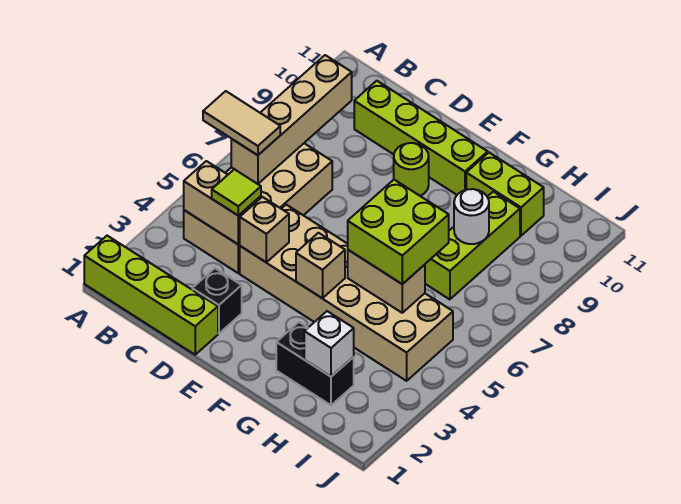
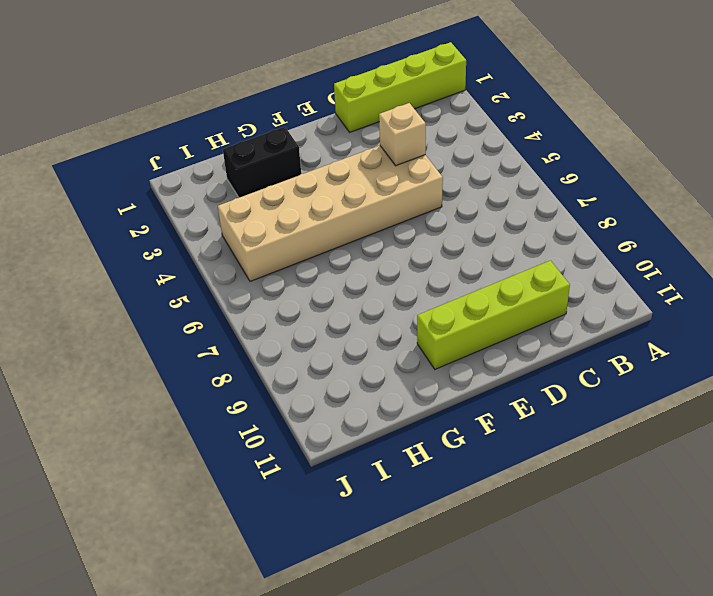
none -> tan 2x4 brick [184,143,332,273]
none -> black 1x1 brick [192,268,242,334]
none -> lime 1x1 round brick [394,143,429,196]

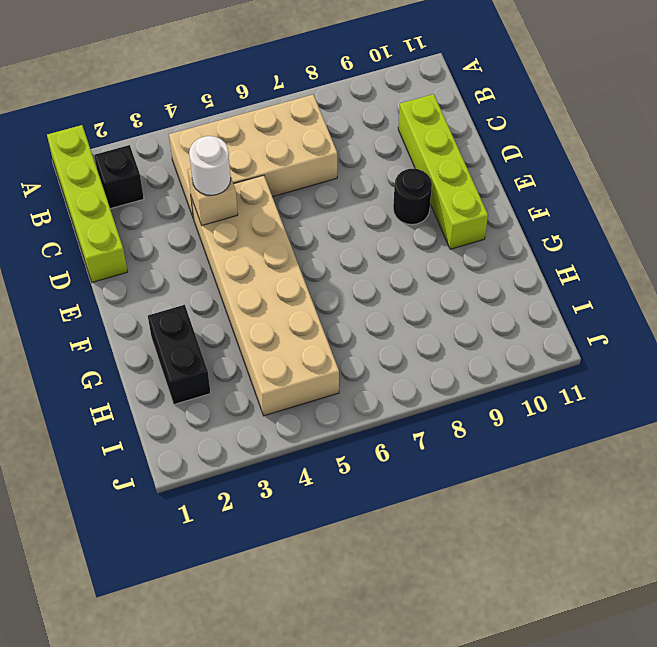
black 1x1 brick [94,145,144,209] -> black 1x1 brick moved to [192,268,242,334]
white 1x1 round brick [189,136,231,195] -> white 1x1 round brick moved to [454,189,489,244]
black 1x1 round brick [393,169,432,225] -> lime 1x1 round brick [394,143,429,196]
none -> lime 1x2 brick [466,153,544,236]
none -> lime 1x3 brick [425,192,520,299]
none -> tan 1x2 brick [184,161,261,245]

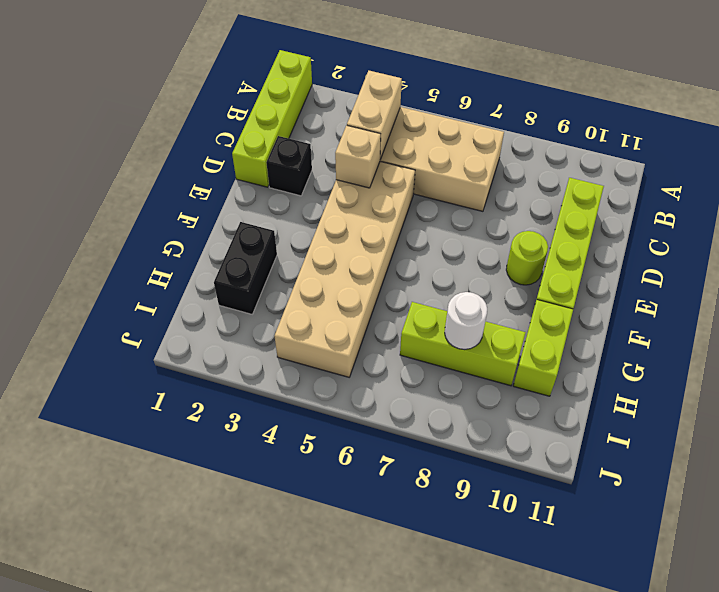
none -> tan 1x4 brick [231,55,352,184]
none -> tan 1x1 brick [296,233,345,298]
none -> tan 1x2 brick [348,250,425,313]

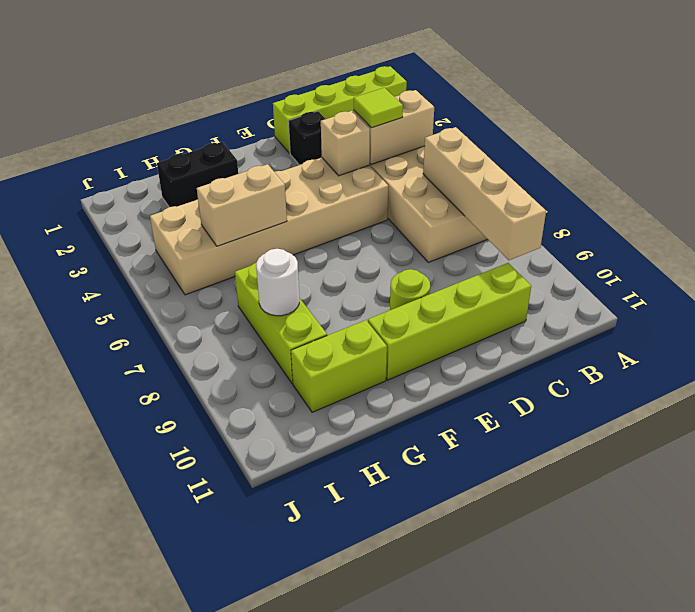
none -> tan 1x1 brick [296,233,345,298]
none -> white 1x1 brick [304,311,354,376]
none -> tan 1x2 tile [203,91,280,155]

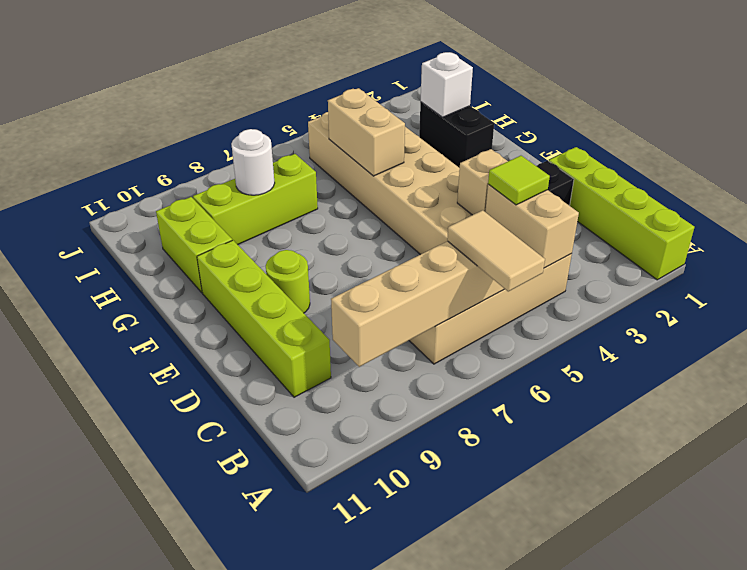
none -> tan 1x1 brick [296,233,345,298]
none -> lime 2x2 brick [348,180,449,284]

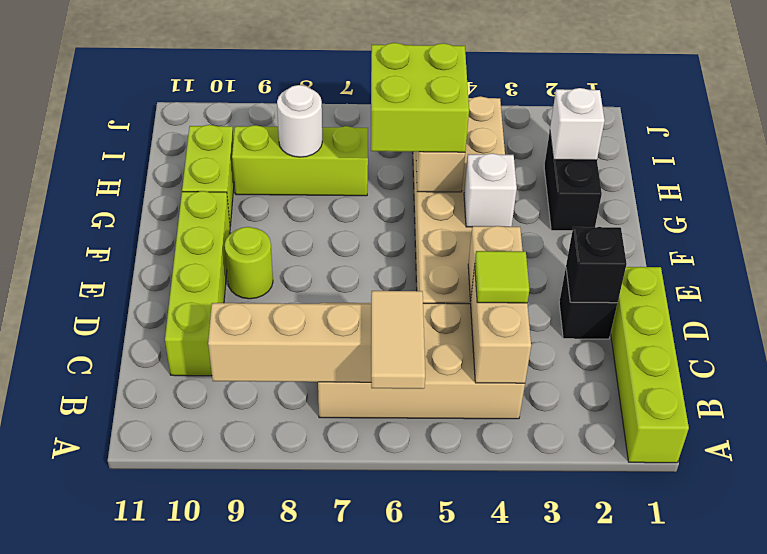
black 1x1 brick [566,227,627,303] -> none
white 1x1 brick [464,153,517,227] -> tan 1x1 brick [296,233,345,298]

